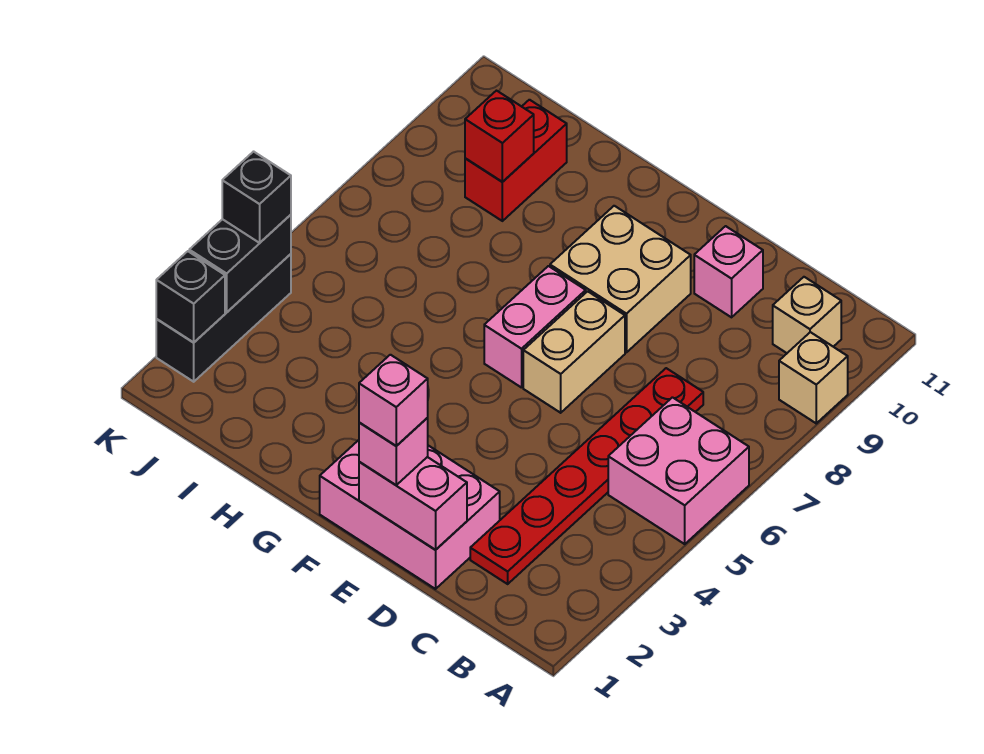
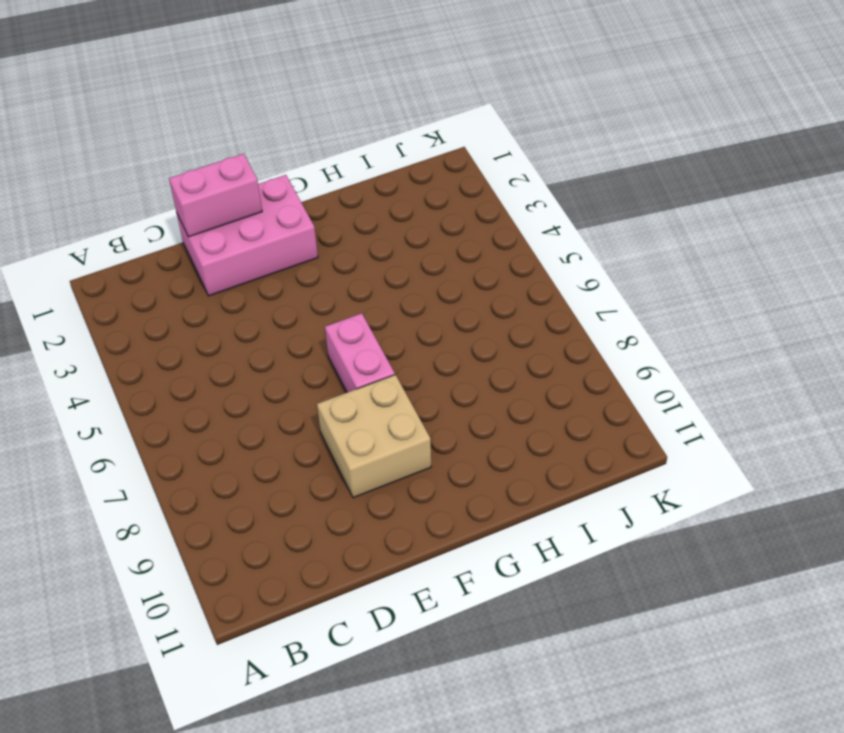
none -> pink 2x2 brick [608,397,749,544]
none -> tan 1x1 brick [779,332,848,423]
none -> tan 1x1 brick [773,277,841,353]

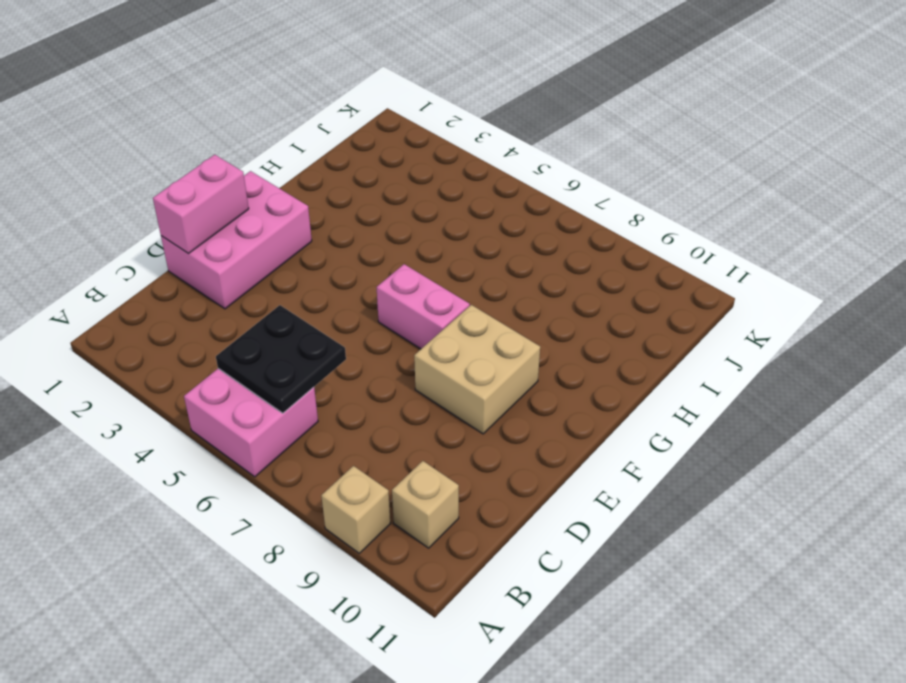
black 2x2 plate [216,305,346,413] -> none
none -> red 1x6 plate [470,368,703,584]
none -> pink 1x1 brick [694,226,763,317]
none -> tan 1x2 brick [523,291,625,413]

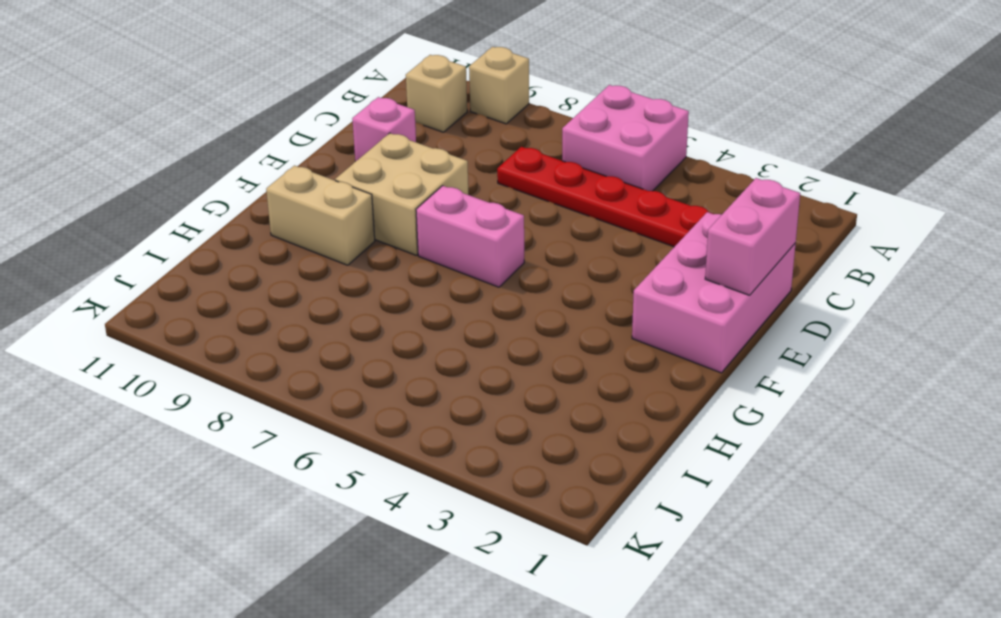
tan 1x2 brick [266,166,375,265] -> tan 1x2 brick moved to [523,291,625,413]
none -> red 1x2 brick [465,100,567,221]
none -> black 1x3 brick [156,254,291,382]
none -> red 1x1 brick [465,91,534,182]

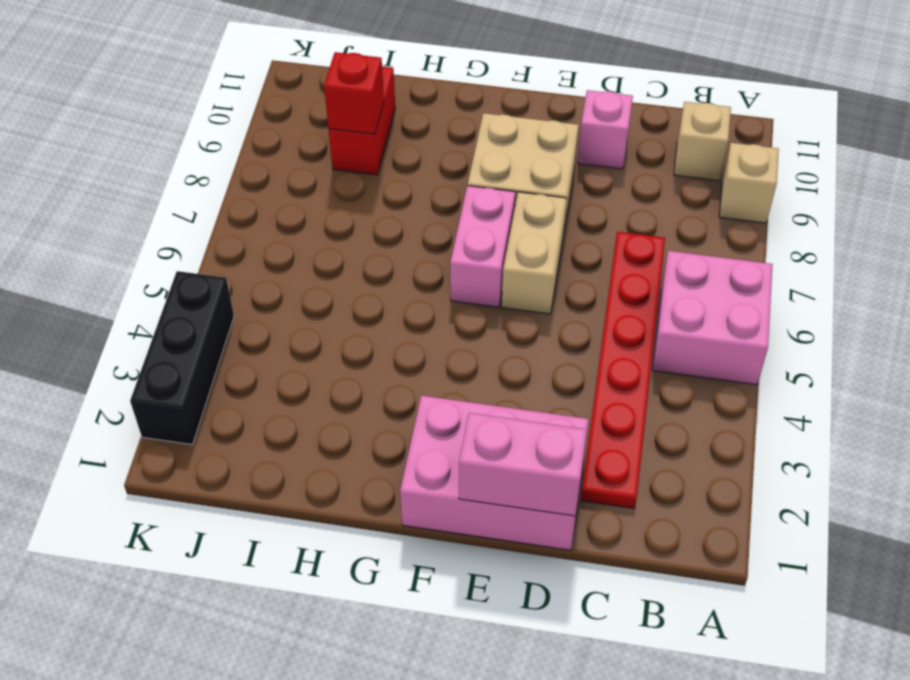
none -> black 1x1 brick [156,251,225,343]
none -> black 1x2 brick [189,215,291,312]
none -> pink 1x1 brick [359,418,428,485]

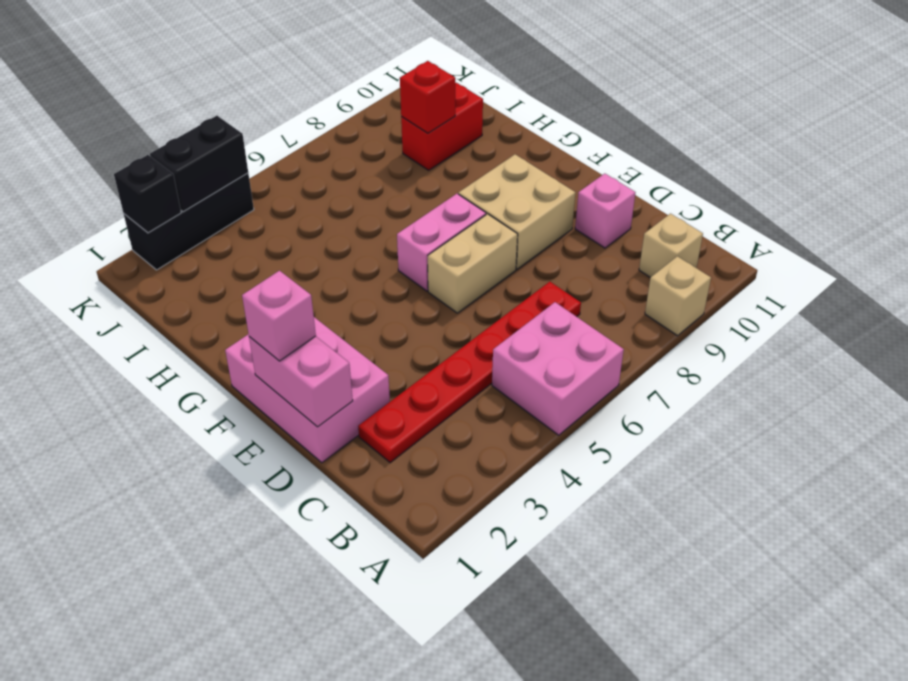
none -> black 1x1 brick [222,152,291,243]
none -> pink 1x1 brick [359,355,428,446]

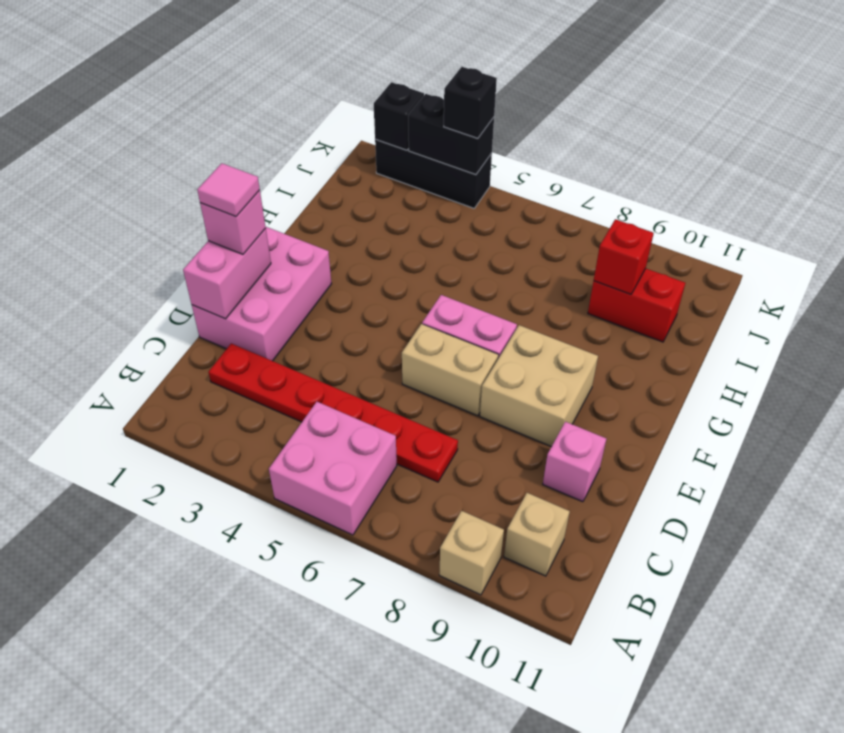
pink 1x1 tile [197,163,260,216] -> pink 1x1 brick [359,355,428,446]

